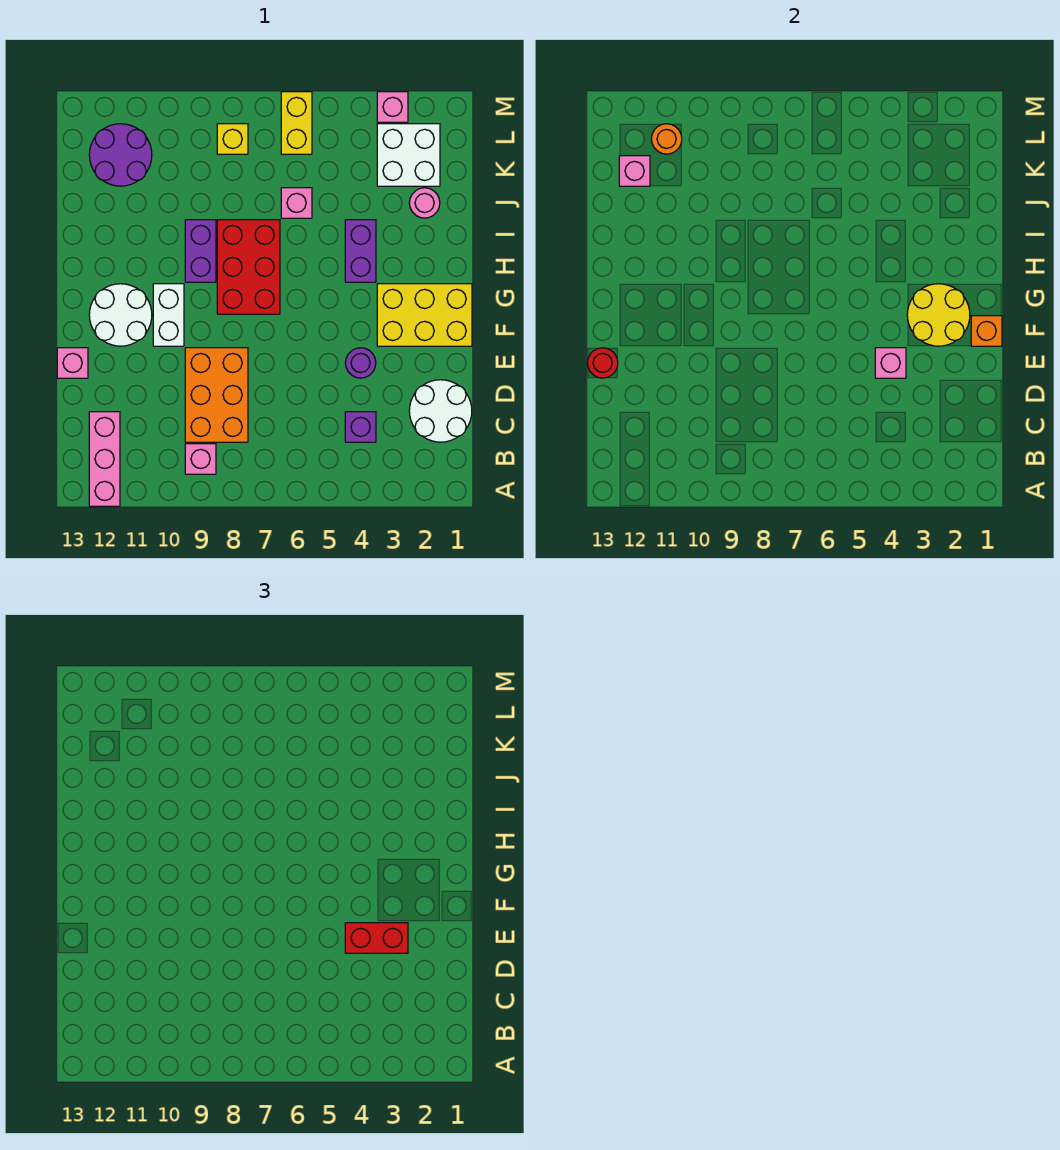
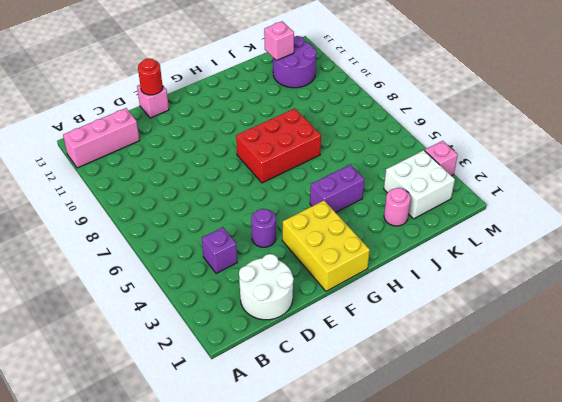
none -> pink 1x1 brick [185,444,216,474]
none -> orange 2x3 brick [185,348,248,442]
none -> white 1x2 brick [153,284,184,346]

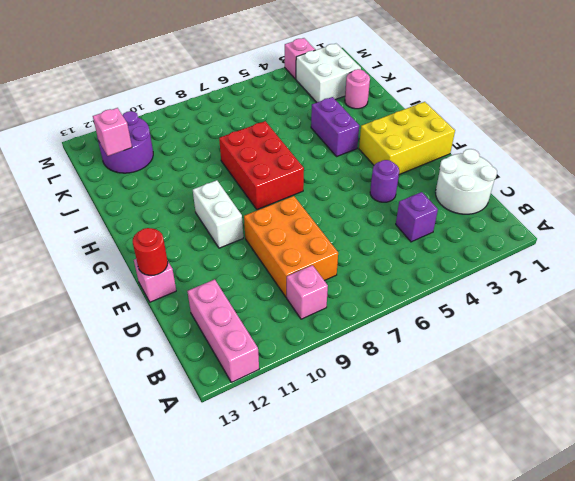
none -> white 2x2 round brick [89,284,152,346]
none -> purple 1x2 brick [185,220,216,282]
none -> pink 1x1 brick [281,188,312,218]

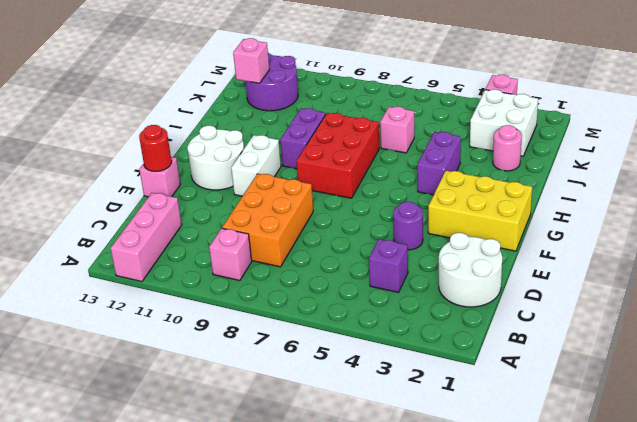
none -> yellow 1x2 brick [281,92,312,154]
none -> yellow 1x1 brick [217,124,248,154]
none -> pink 1x1 brick [875,348,906,378]

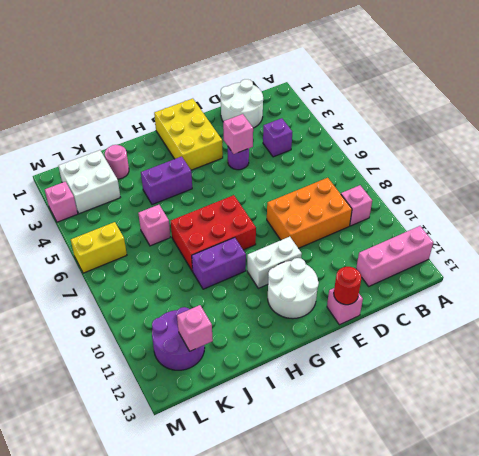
none -> yellow 1x1 brick [217,124,248,154]
none -> orange 1x1 brick [971,316,1002,346]
none -> yellow 2x2 round brick [907,284,970,346]

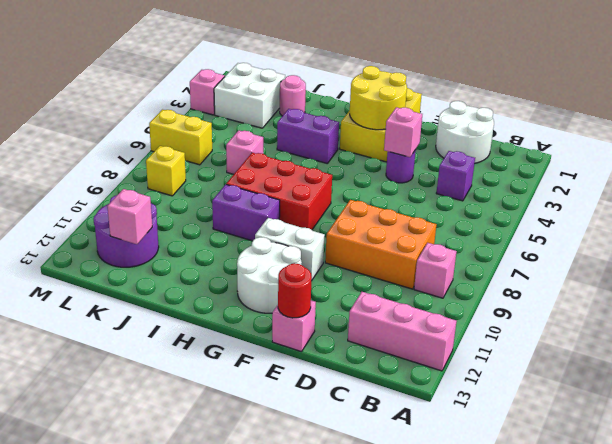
none -> orange 1x1 brick [971,316,1002,346]
none -> orange 1x1 round brick [651,124,682,154]
none -> red 1x2 brick [345,923,408,953]

